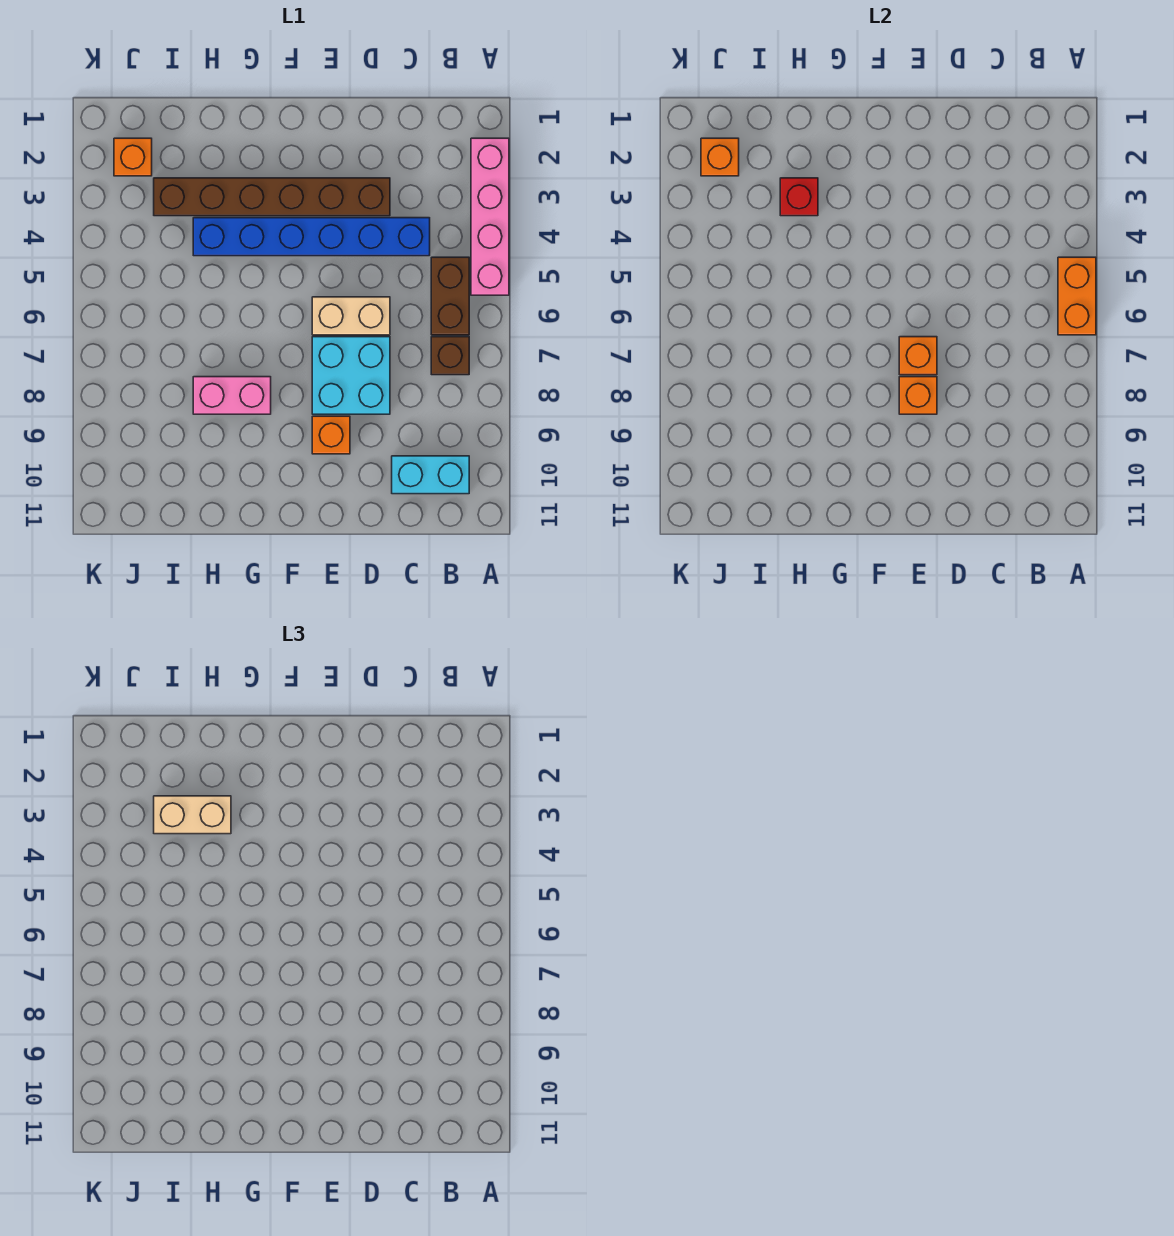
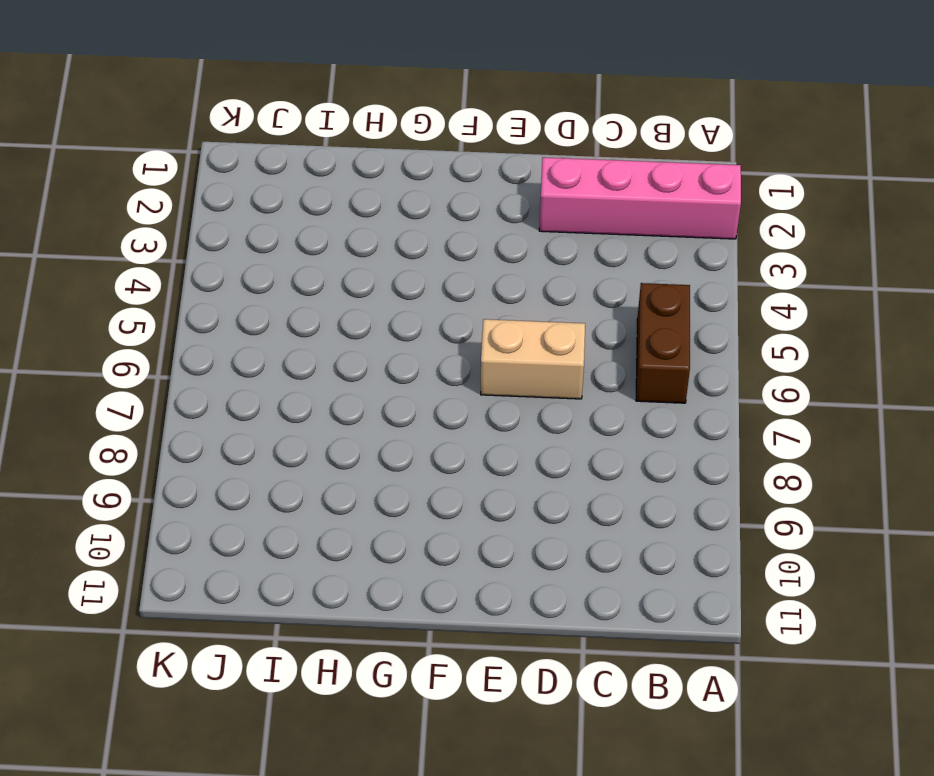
pink 1x4 brick [539,157,741,239] -> pink 1x4 brick turned to [471,138,509,295]
none -> brown 1x1 brick [431,337,469,375]
none -> cyan 1x2 brick [392,456,469,494]
none -> blue 1x6 brick [193,218,430,256]

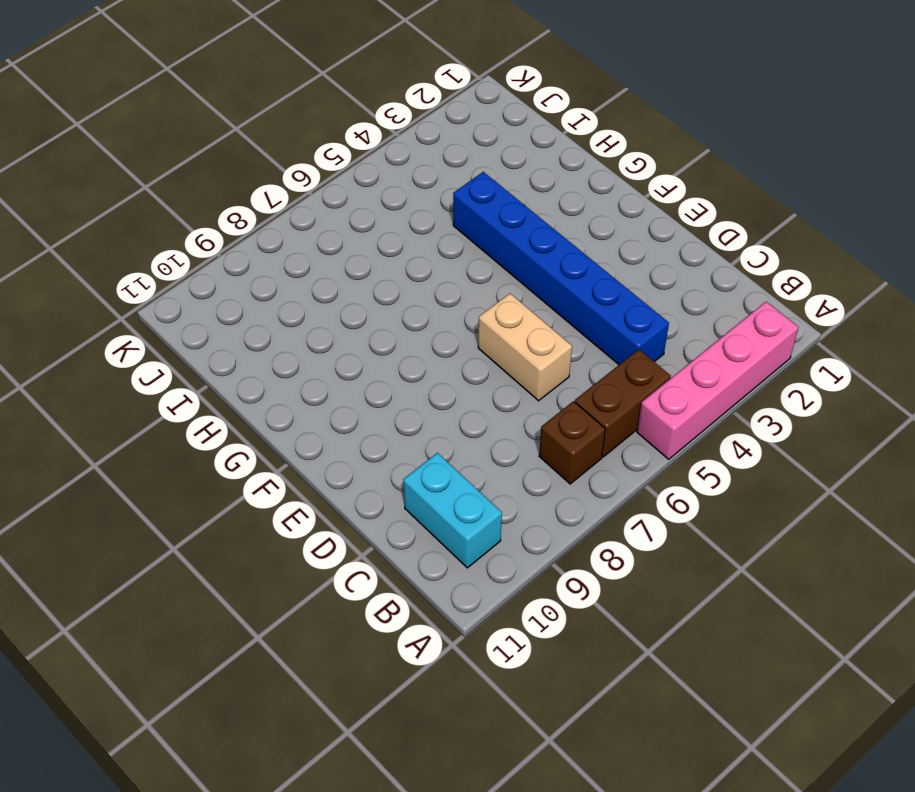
none -> brown 1x6 brick [154,178,390,216]
none -> cyan 2x2 brick [312,337,390,414]
none -> orange 1x1 brick [312,416,350,454]

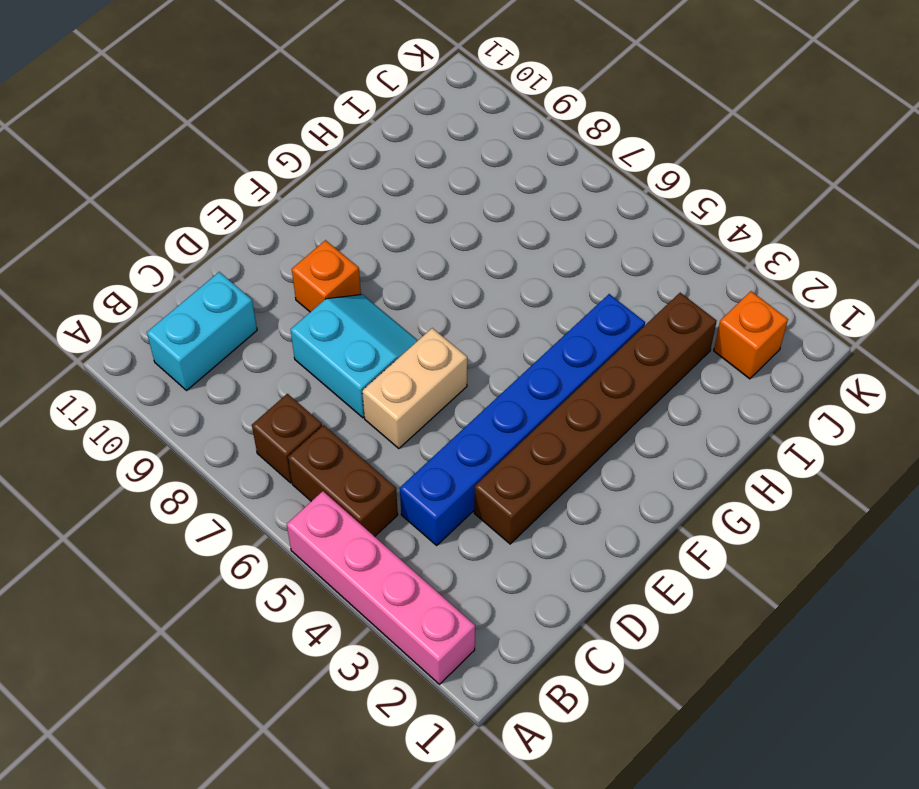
cyan 2x2 slope [291,294,418,418] -> cyan 2x2 brick [312,337,390,414]
none -> pink 1x2 brick [193,377,271,414]
none -> orange 1x2 brick [1058,257,1096,335]
none -> orange 1x1 brick [899,337,937,375]

